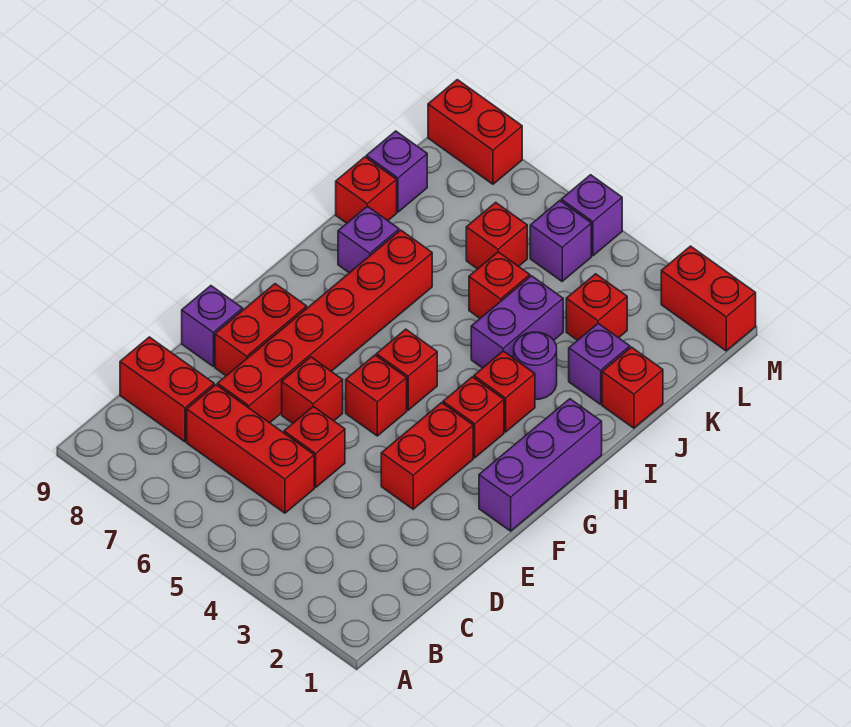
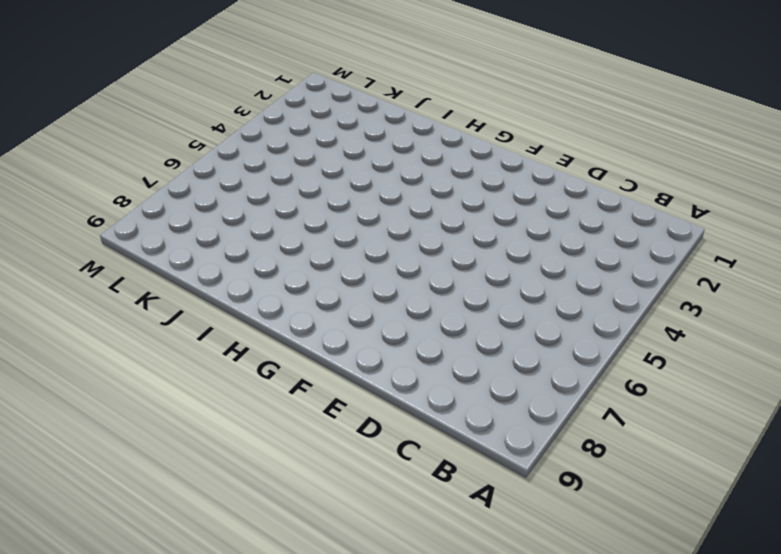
none -> red 1x3 brick [187,385,314,513]
none -> red 1x2 brick [120,337,214,442]
none -> red 1x1 brick [284,406,345,487]

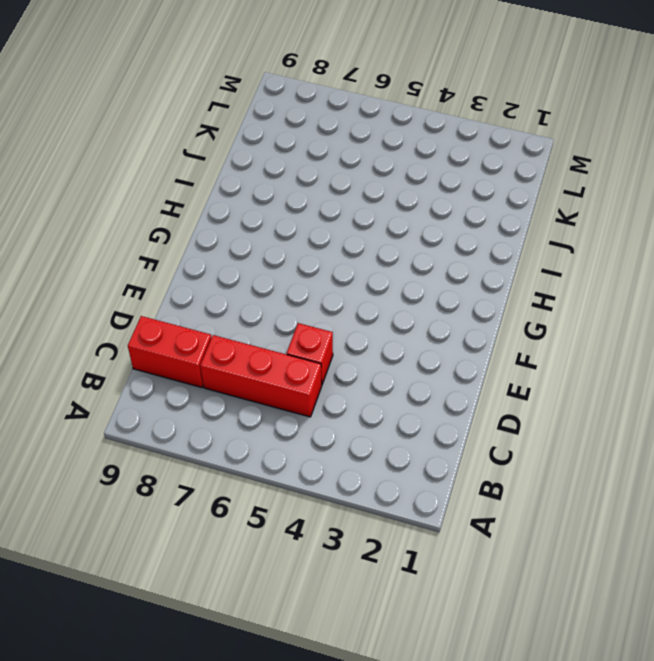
none -> red 1x6 brick [217,230,432,423]
none -> red 1x2 brick [381,403,473,509]
none -> red 1x1 brick [282,357,343,423]

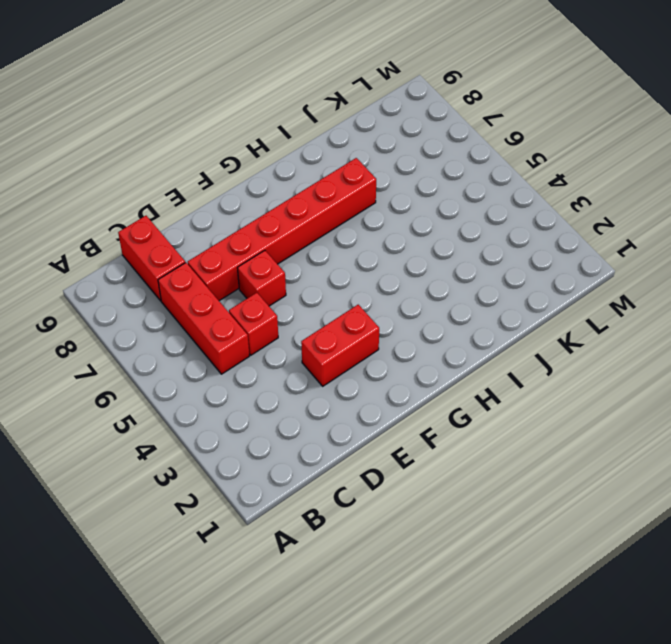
none -> red 1x2 brick [215,284,307,376]
none -> purple 1x1 brick [182,286,243,366]
none -> purple 1x3 brick [479,399,602,531]

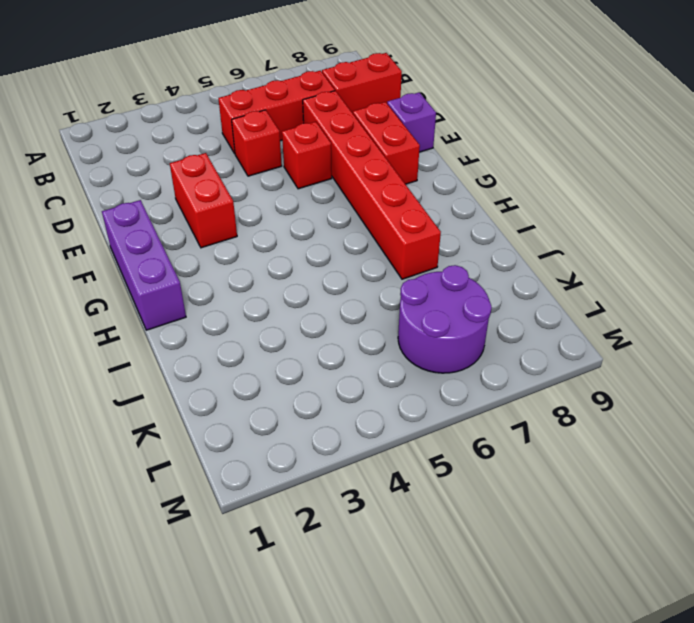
purple 2x2 round brick [398,265,492,373] -> red 1x1 brick [466,202,527,269]
none -> red 1x1 brick [346,355,407,436]
none -> red 1x1 brick [443,377,504,458]
none -> red 1x1 brick [376,329,437,410]

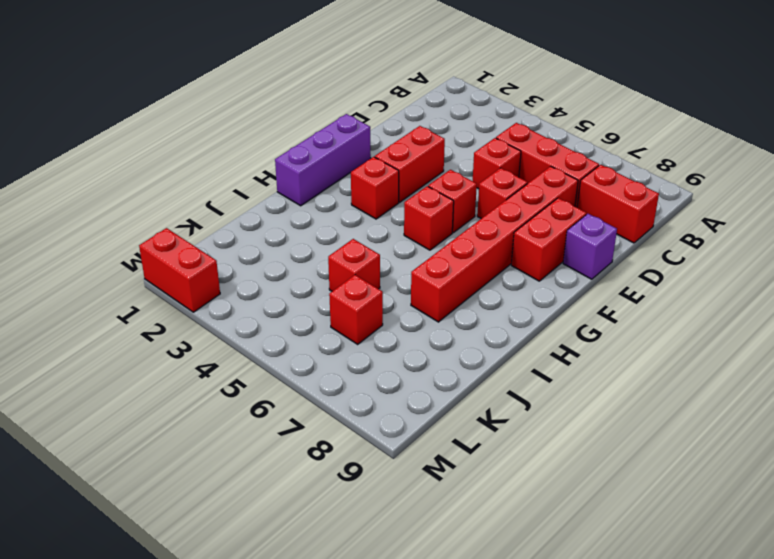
none -> red 1x1 brick [474,351,535,432]
none -> purple 1x1 round brick [514,332,557,399]
none -> purple 1x2 brick [471,276,563,368]

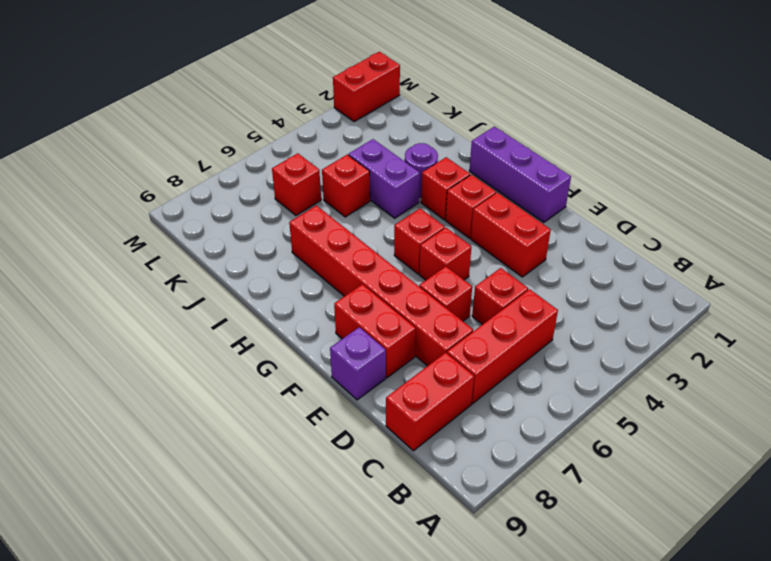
none -> purple 1x1 brick [338,206,399,273]
none -> red 1x1 brick [602,347,663,428]
none -> purple 1x1 brick [569,324,630,404]

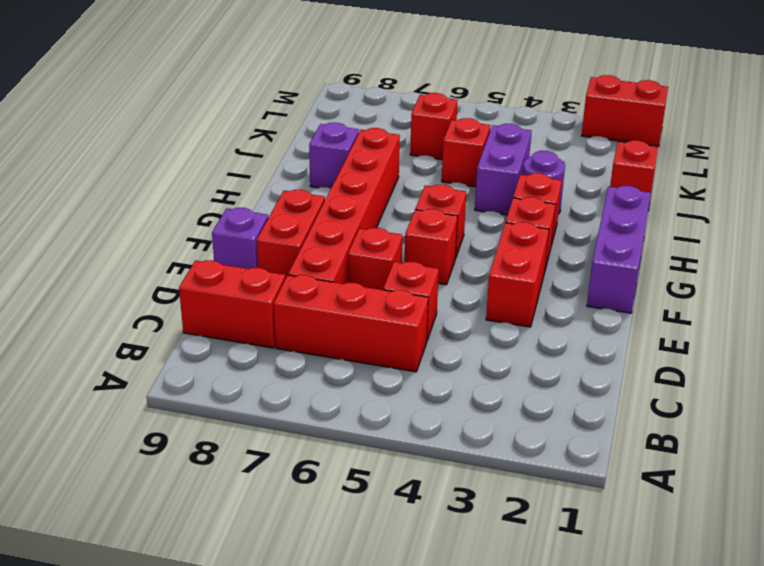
none -> purple 1x1 brick [569,324,630,404]
none -> red 1x1 brick [336,157,397,223]
none -> red 1x1 brick [566,274,627,340]

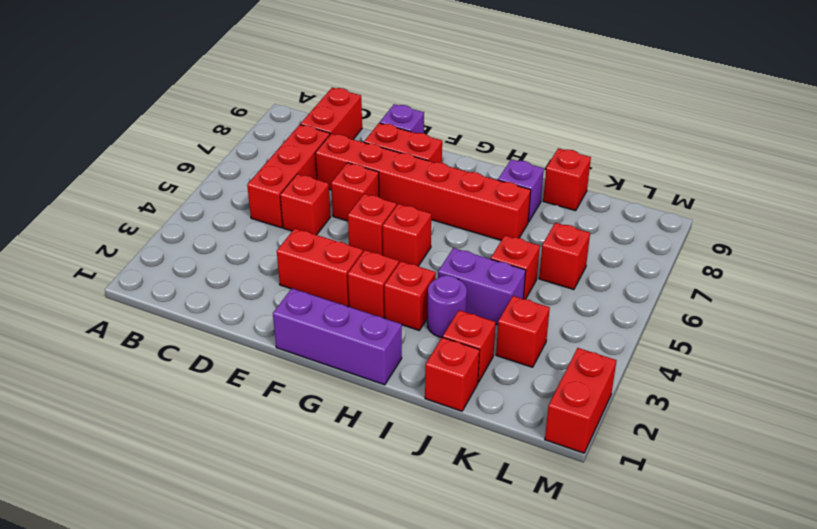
red 1x1 brick [443,310,496,382] -> purple 1x1 brick [569,324,630,404]
none -> purple 1x1 brick [366,131,427,212]
none -> purple 1x1 brick [530,201,591,281]
none -> purple 1x1 brick [561,175,622,256]

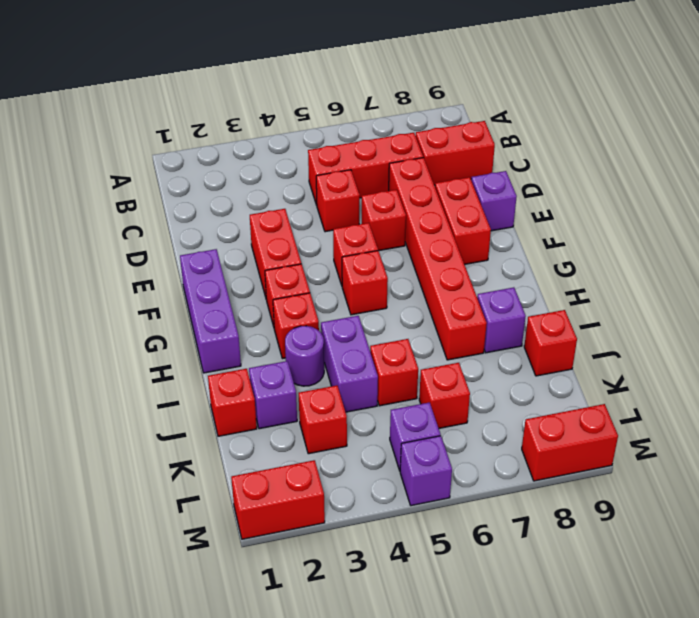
none -> purple 1x1 brick [366,131,427,212]

